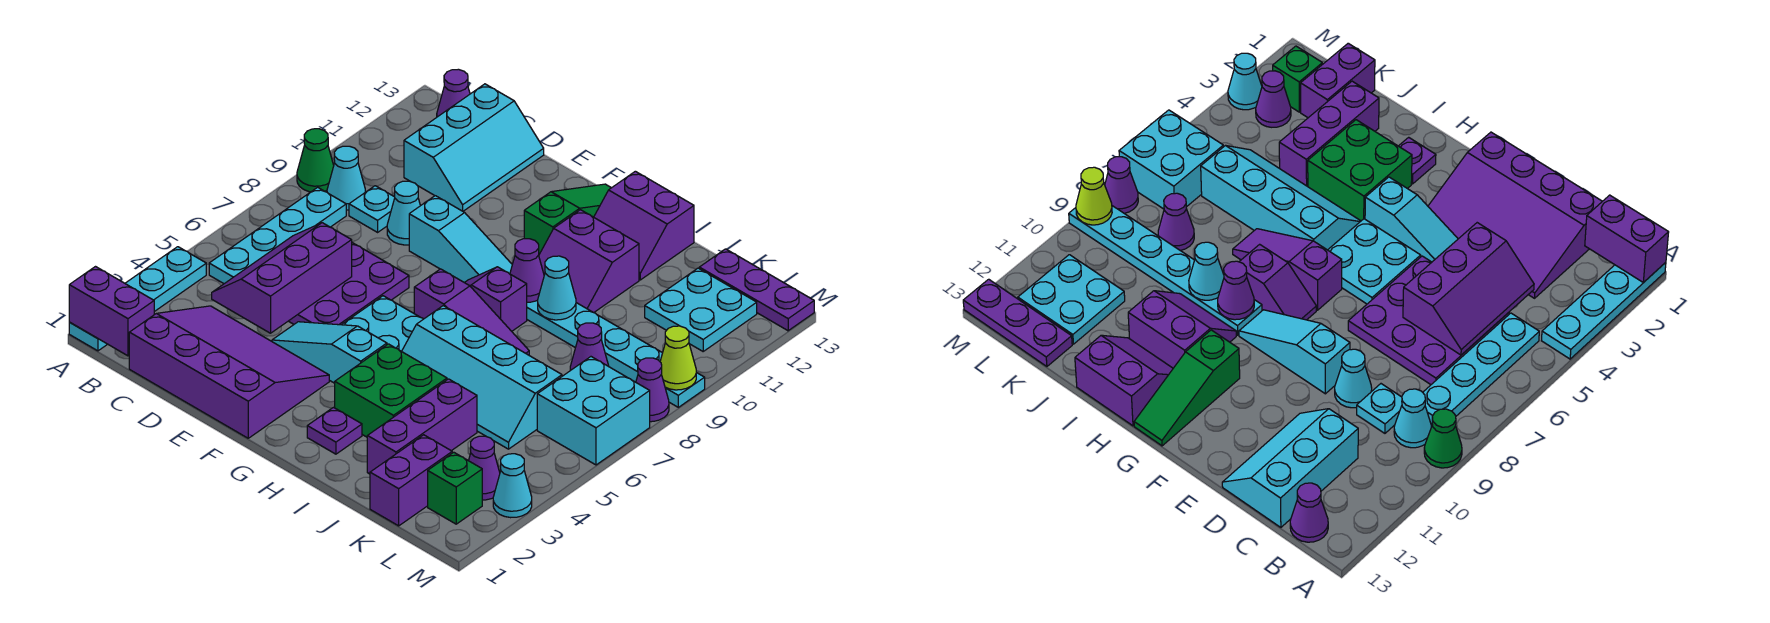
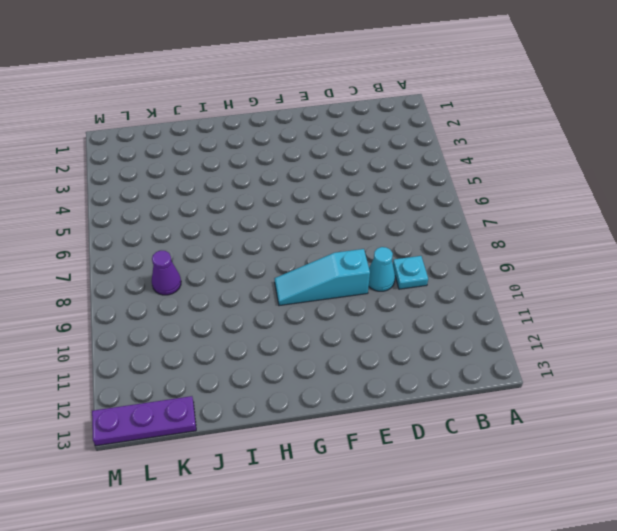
none -> cyan 1x4 plate [69,247,206,351]
none -> green 1x1 cone [297,129,334,192]
none -> cyan 1x4 plate [209,187,346,284]
none -> cyan 1x1 cone [327,146,365,210]

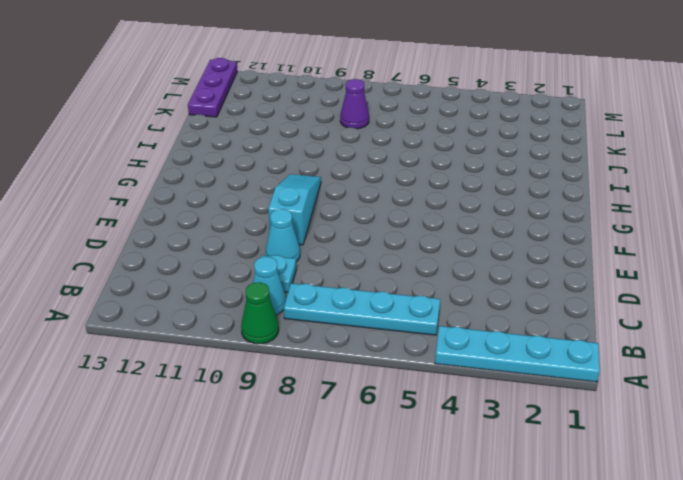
none -> purple 1x1 cone [437,69,470,117]
none -> purple 3x4 slope [129,306,329,438]
none -> purple 3x3 plate [289,243,409,325]
none -> cyan 2x3 slope [404,84,544,211]

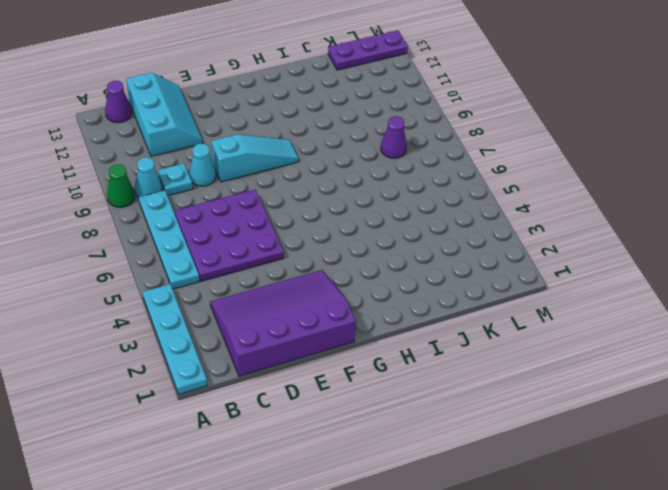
none -> cyan 1x3 slope [272,322,387,383]
none -> cyan 2x2 plate [342,296,423,351]
none -> purple 1x3 slope [414,269,529,355]
none -> purple 1x2 slope [465,267,527,331]

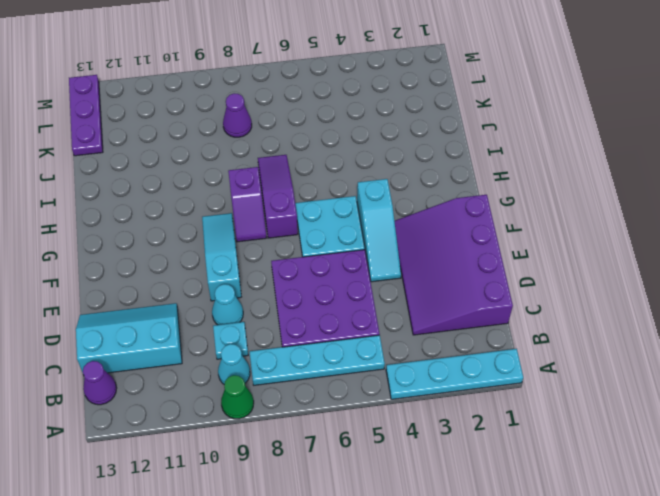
none -> green 1x3 slope [524,184,611,254]
none -> purple 1x1 plate [307,408,362,454]
none -> green 2x2 brick [335,344,447,437]
none -> cyan 2x4 slope [402,306,562,449]

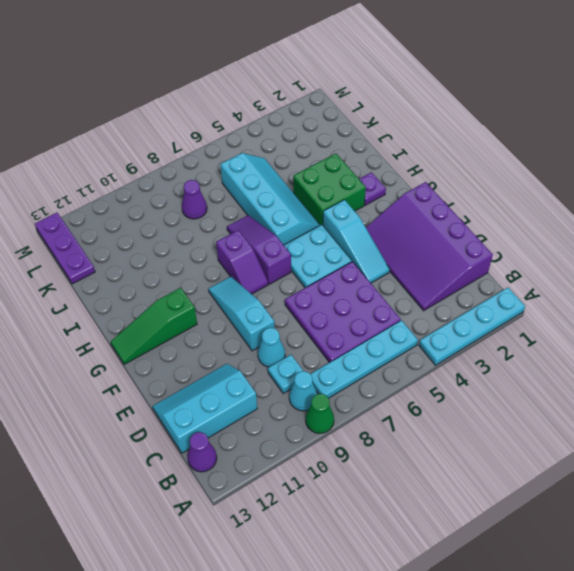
none -> cyan 1x6 plate [527,300,705,407]
none -> purple 2x2 slope [539,210,639,313]
none -> purple 2x2 slope [594,171,694,280]
none -> purple 1x3 brick [367,379,477,474]

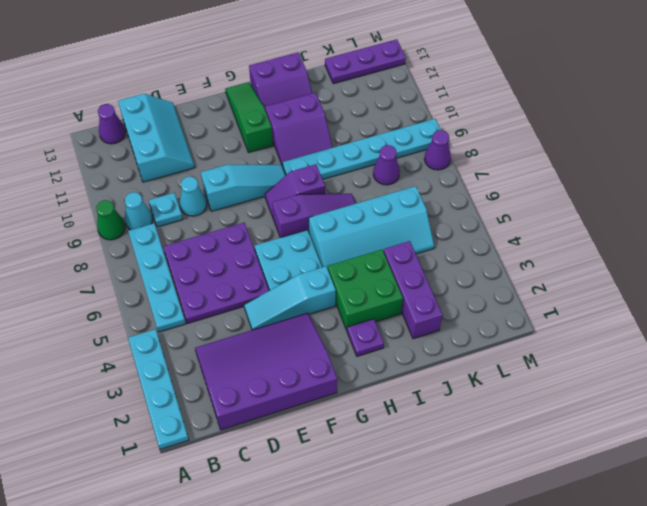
none -> purple 1x2 brick [370,435,452,526]
none -> cyan 2x2 plate [645,268,757,351]
none -> green 1x1 brick [428,452,482,524]
none -> purple 1x1 cone [469,436,500,500]

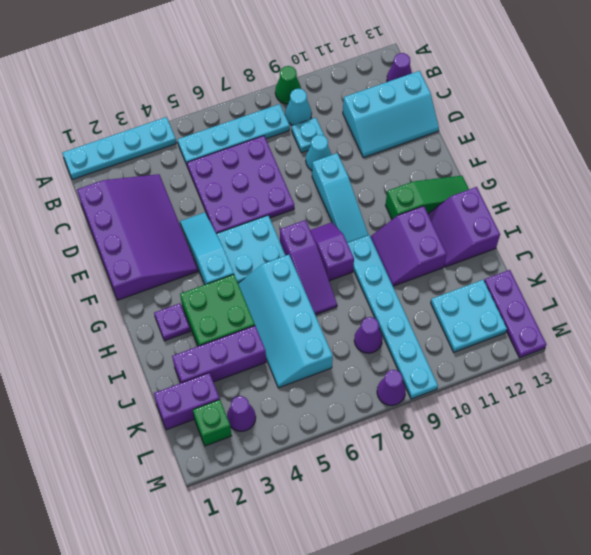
none -> cyan 2x2 brick [537,357,650,465]
none -> cyan 1x1 cone [493,454,532,518]
none -> purple 1x2 brick [69,267,154,356]
none -> purple 2x3 slope [212,223,352,333]

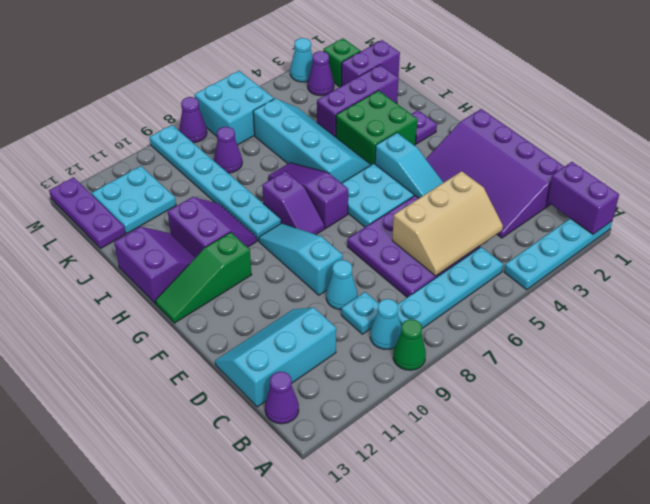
tan 2x3 slope [392,171,503,276] -> purple 2x3 slope [212,223,352,333]
none -> purple 1x1 cone [510,239,544,302]
none -> cyan 1x1 cone [538,256,576,320]
none -> lime 1x1 cone [660,326,696,390]

